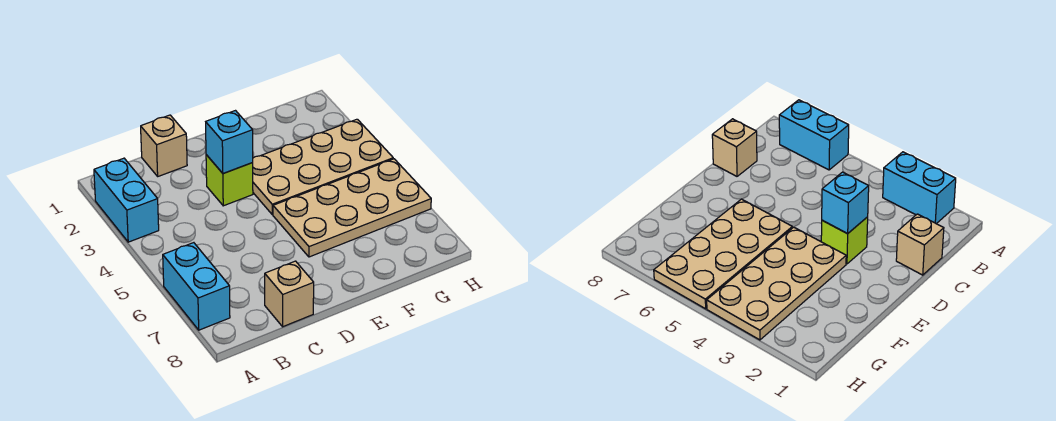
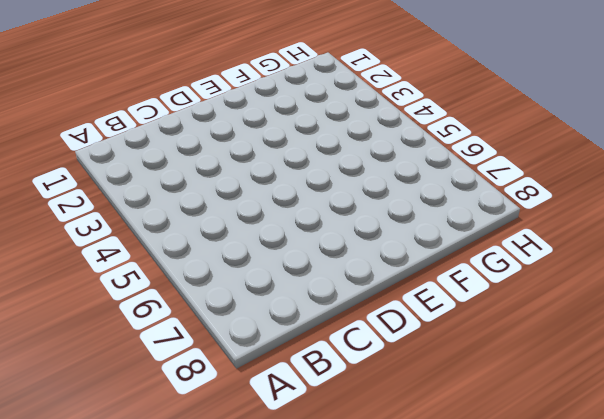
none -> cyan 1x2 brick [94,158,159,242]
none -> cyan 1x2 brick [163,243,230,330]

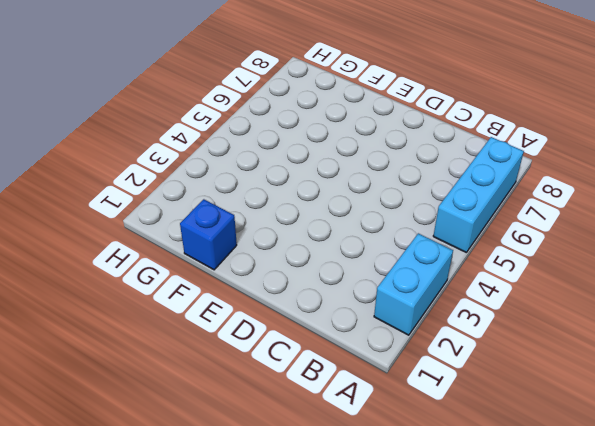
cyan 1x3 brick [433,137,524,252] -> cyan 1x2 brick [163,243,230,330]
blue 1x1 brick [180,199,237,270] -> none
none -> tan 1x1 brick [141,115,187,176]
none -> tan 1x1 brick [265,261,314,327]

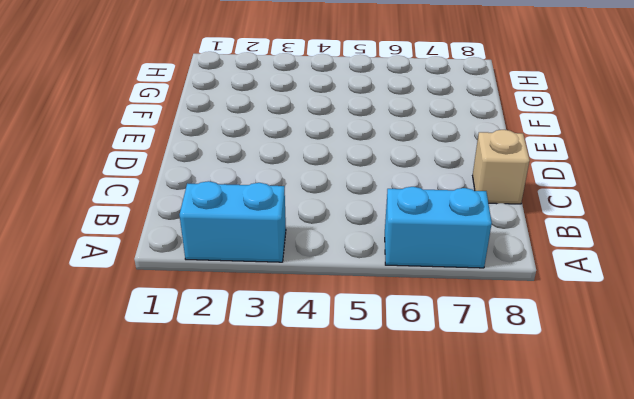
none -> tan 1x1 brick [141,115,187,176]
none -> lime 1x1 brick [206,155,253,206]

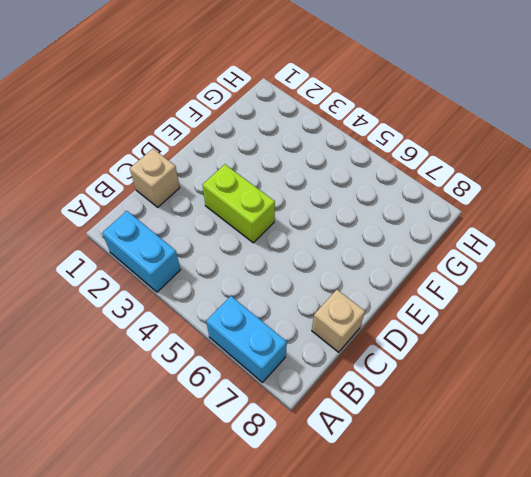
lime 1x2 brick [203,164,275,243] -> lime 1x1 brick [206,155,253,206]
none -> tan 2x4 plate [252,119,393,215]
none -> tan 2x4 plate [273,159,431,257]

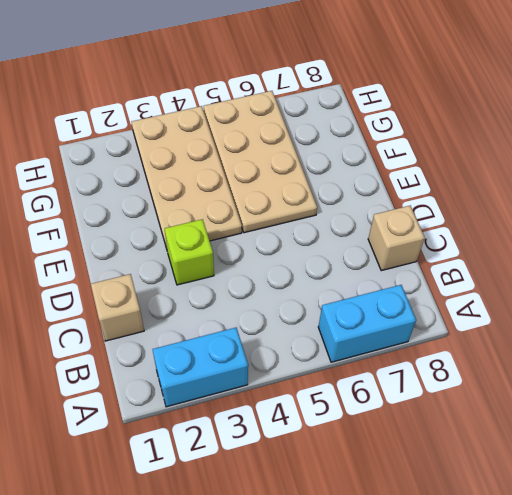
none -> cyan 1x1 brick [206,111,253,173]

